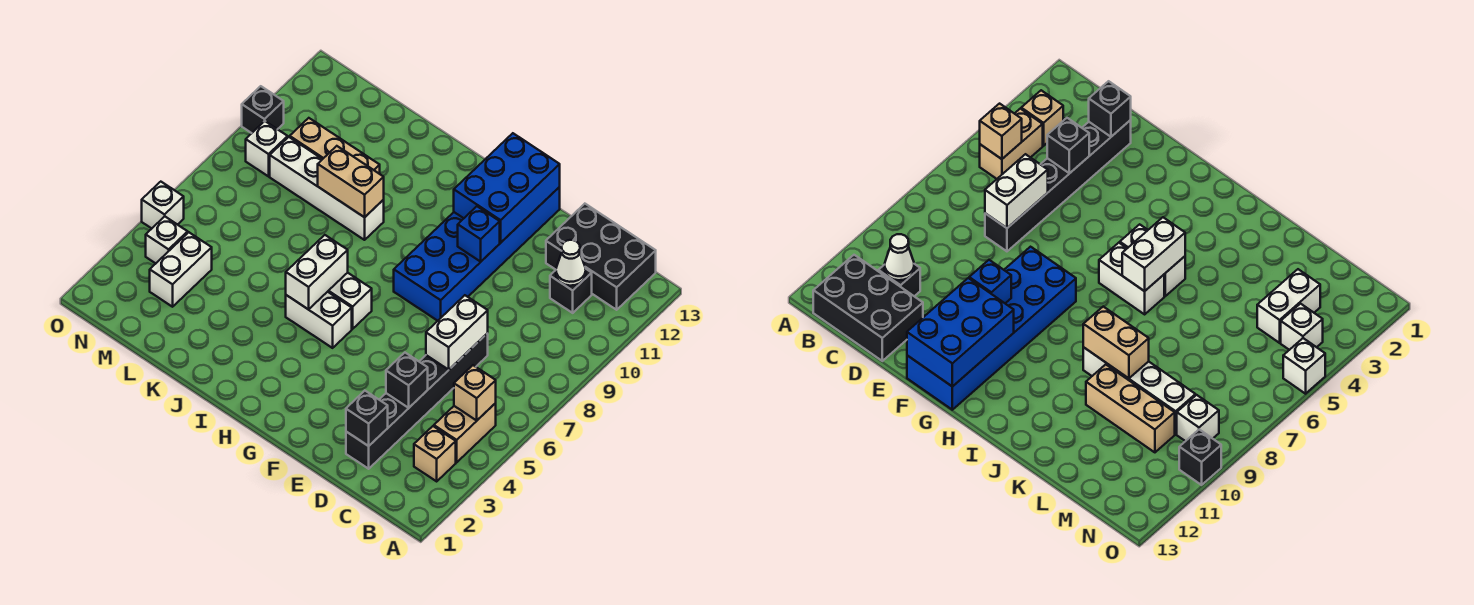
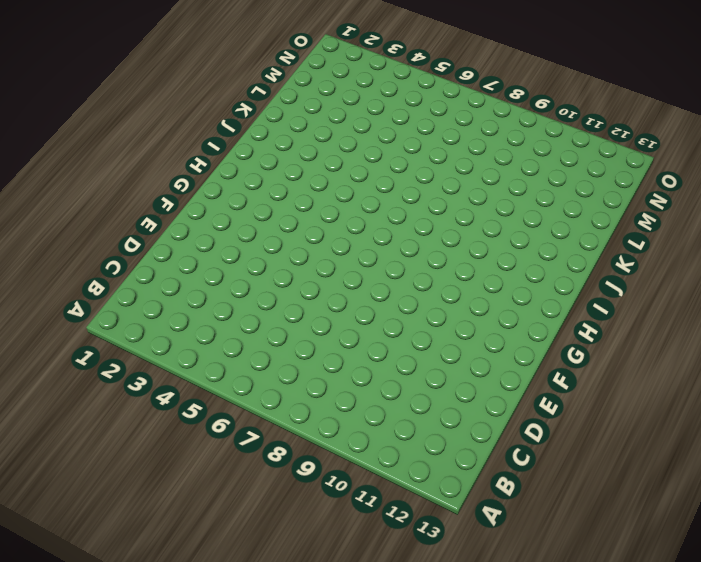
none -> tan 1x1 brick [414,426,456,481]
none -> tan 1x2 brick [434,403,496,462]
none -> black 2x3 brick [546,204,656,310]

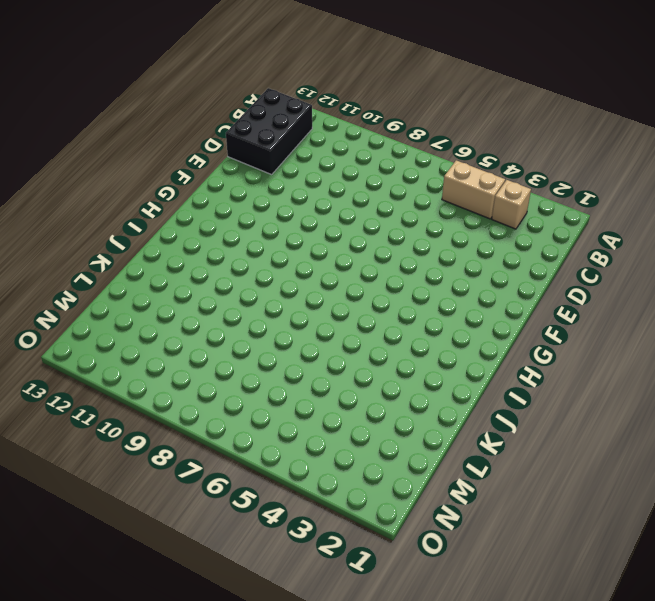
none -> black 1x1 brick [550,268,592,313]
none -> black 1x6 brick [346,333,488,469]
none -> blue 2x6 brick [394,187,560,321]

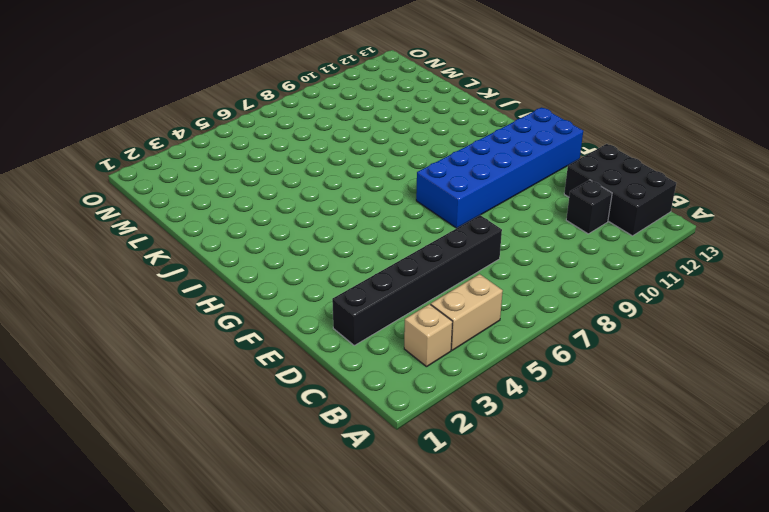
none -> white 1x2 brick [286,292,352,348]
none -> white 1x2 brick [328,273,372,329]
none -> white 1x4 brick [270,137,384,240]

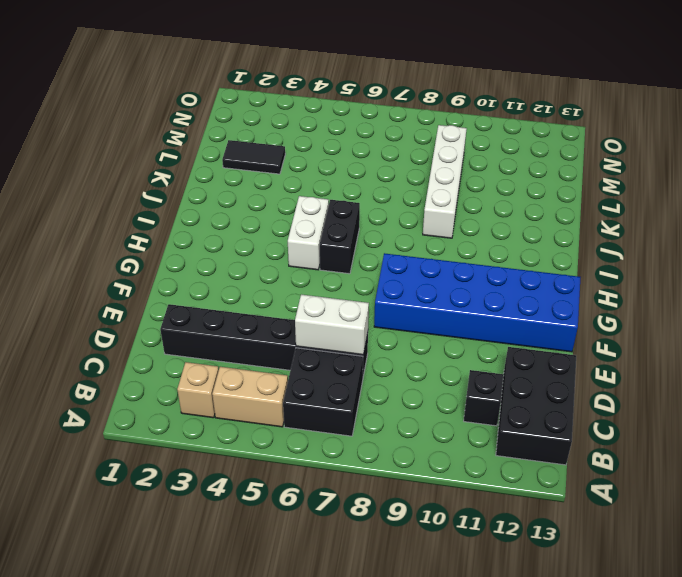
black 2x2 brick [283,348,363,436] -> none
black 1x2 brick [320,200,360,274] -> white 1x2 brick [328,273,372,329]
black 1x2 tile [222,140,285,174] -> none
none -> tan 1x3 brick [290,118,380,174]
none -> white 1x2 brick [150,232,212,307]
none -> white 1x1 brick [146,216,188,263]

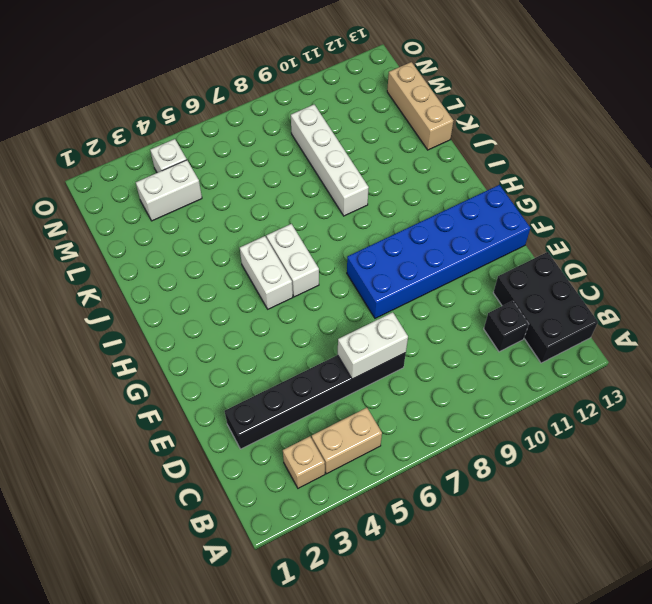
tan 1x3 brick [387,62,453,150] -> tan 1x3 brick moved to [290,118,380,174]
none -> white 1x1 brick [246,121,288,176]
none -> white 1x1 brick [142,182,184,228]
none -> black 1x1 brick [242,86,284,133]

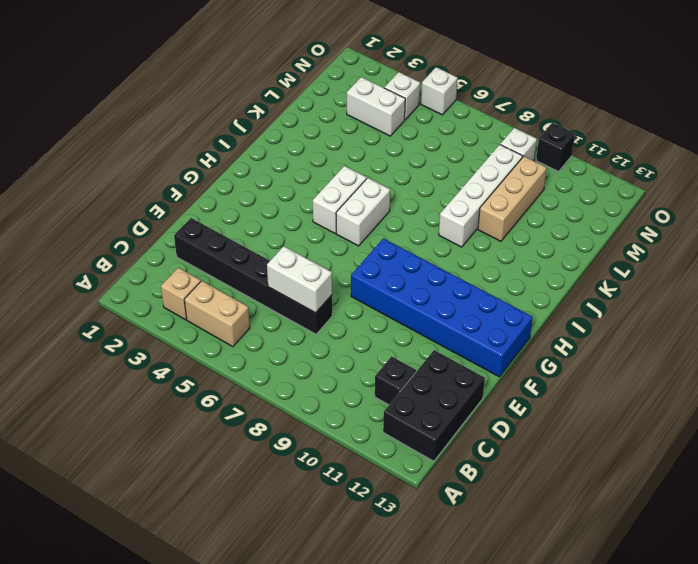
none -> tan 1x1 brick [454,365,496,420]
none -> white 1x1 cone [556,240,586,286]
none -> black 1x1 brick [346,391,388,446]

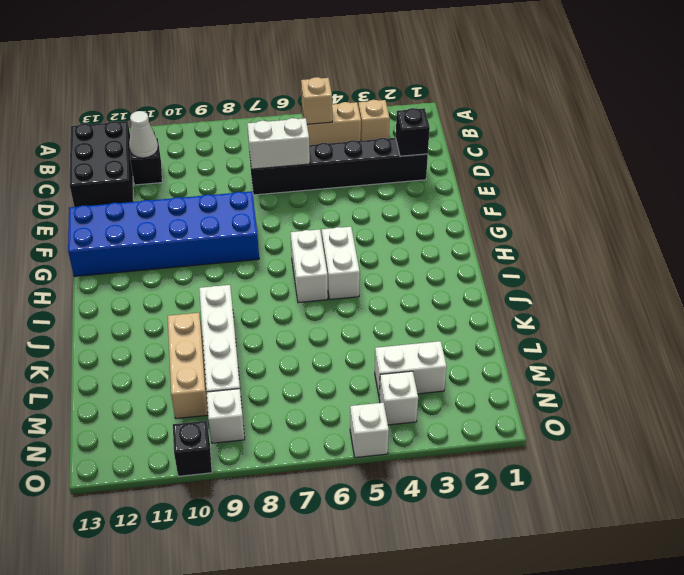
none -> black 1x1 brick [386,353,428,408]
none -> blue 1x1 brick [458,206,500,262]
none -> blue 2x3 brick [454,133,560,242]

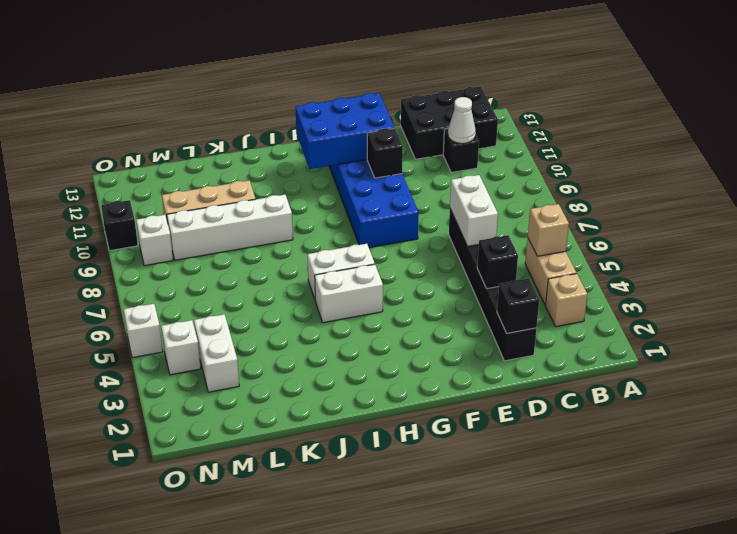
black 1x1 brick [367,128,403,178] -> blue 1x1 brick [458,206,500,262]
blue 2x3 brick [295,93,395,169] -> blue 2x3 brick turned to [454,133,560,242]
none -> white 1x2 brick [286,235,348,310]
none -> tan 1x2 brick [318,146,384,217]

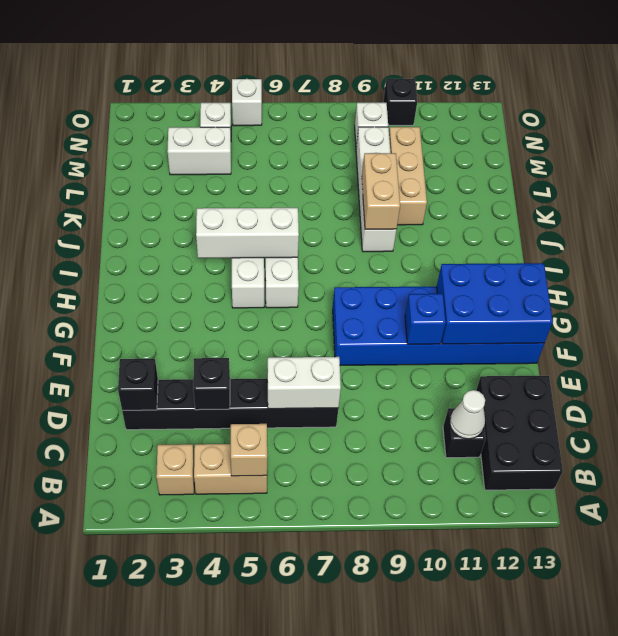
white 1x3 brick [196,208,299,258] -> white 1x2 brick [286,235,348,310]

